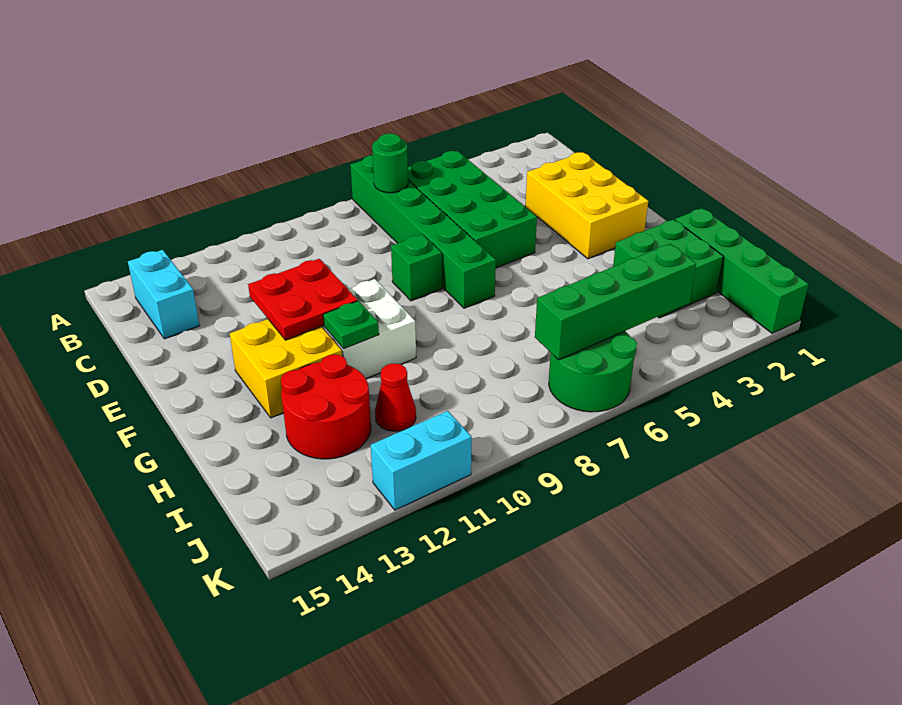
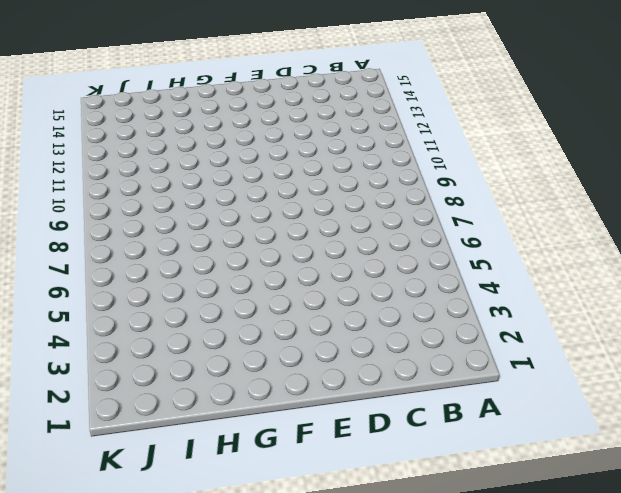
none -> green 1x6 brick [350,155,496,308]
none -> green 2x4 brick [408,151,537,268]
none -> cyan 1x2 brick [128,250,200,339]

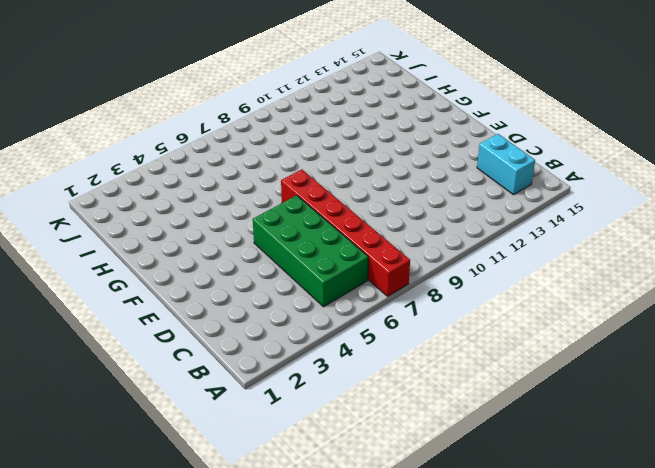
red 1x6 brick [281,169,410,296] -> green 1x6 brick [350,155,496,308]
none -> yellow 2x3 brick [525,152,648,259]
none -> green 1x1 brick [391,234,442,301]
none -> white 2x2 brick [322,279,416,379]

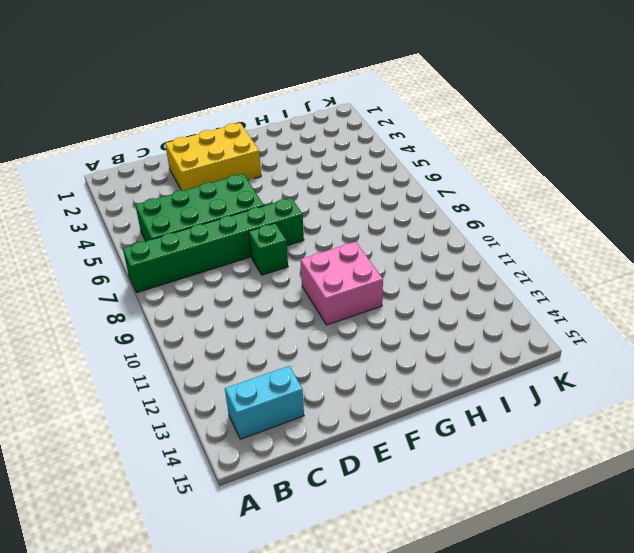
pink 2x2 brick [300,242,383,325] -> white 2x2 brick [322,279,416,379]
none -> yellow 2x2 brick [230,319,342,418]
none -> green 1x4 brick [675,208,809,333]
none -> green 2x2 brick [613,219,723,318]

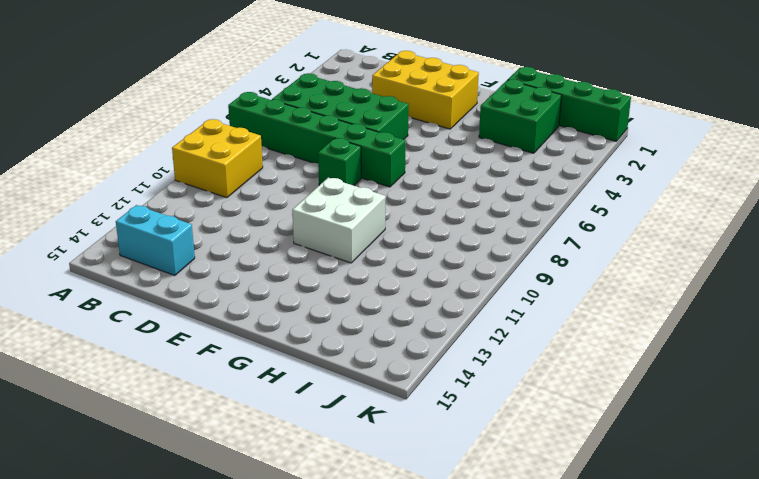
yellow 2x2 brick [172,119,263,198] -> yellow 2x2 brick moved to [230,319,342,418]
none -> red 2x2 round brick [281,354,371,459]
none -> red 1x1 cone [375,363,416,431]
none -> green 2x2 round brick [549,331,637,412]

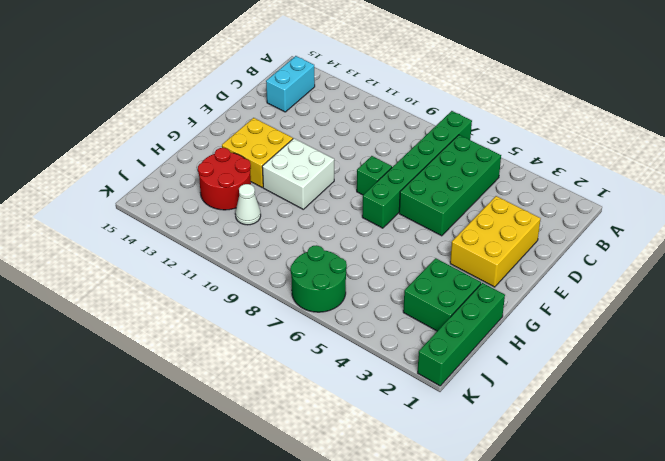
white 1x1 cone [235,184,261,225] -> red 1x1 cone [375,363,416,431]
none -> cyan 1x2 brick [371,411,472,510]
none -> green 1x1 round brick [372,133,408,193]
none -> red 2x2 plate [248,259,358,340]

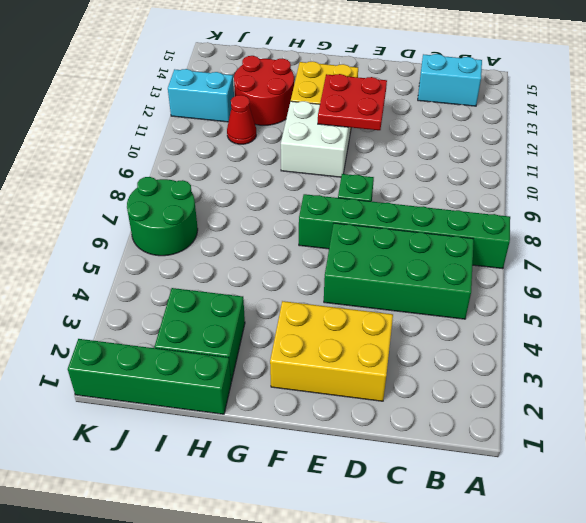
cyan 1x2 brick [168,69,234,122] -> cyan 1x2 brick turned to [371,411,472,510]
none -> green 1x1 round brick [372,133,408,193]
none -> green 1x1 plate [323,301,379,349]
none -> green 1x4 brick [535,244,696,360]

